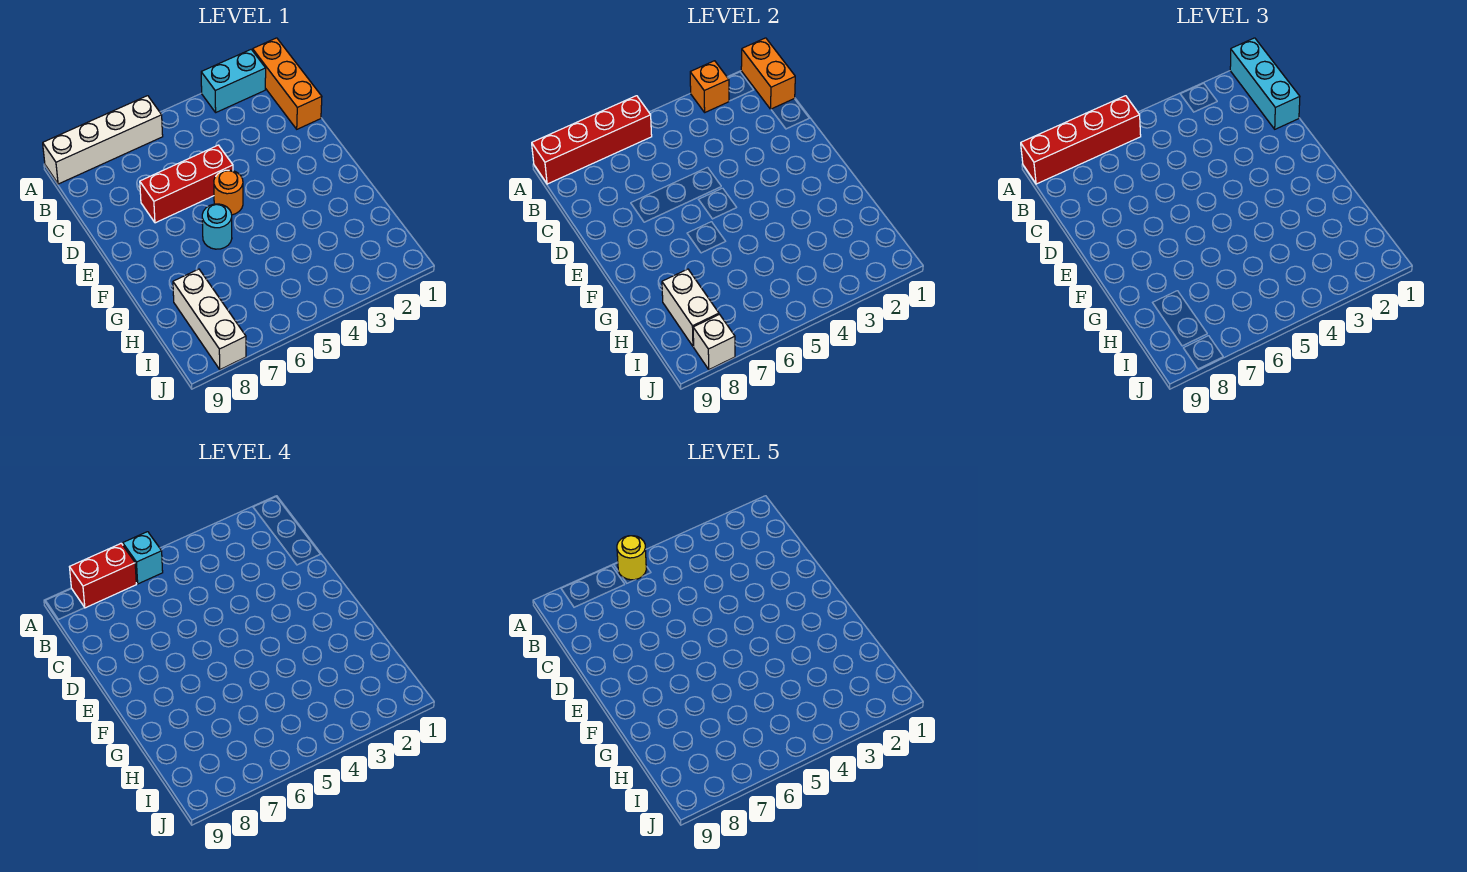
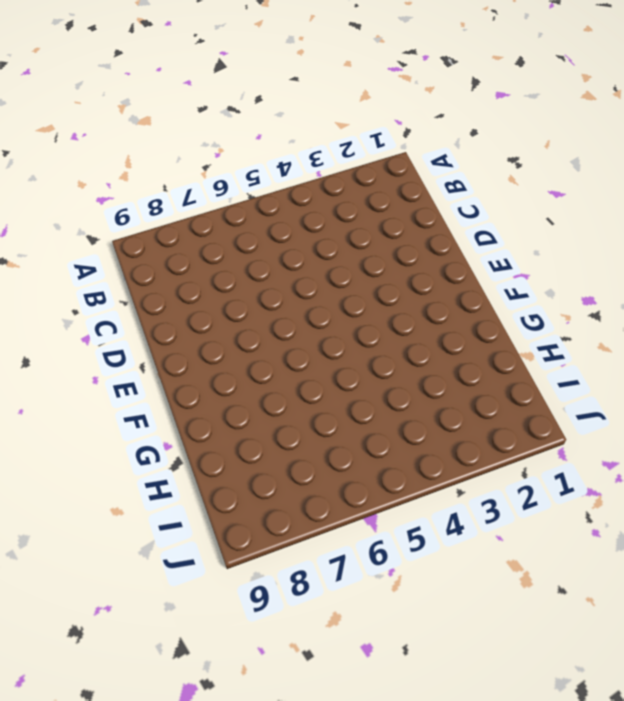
none -> orange 1x3 brick [253,38,322,129]
none -> cyan 1x2 brick [201,49,266,112]
none -> white 1x4 brick [43,96,163,184]

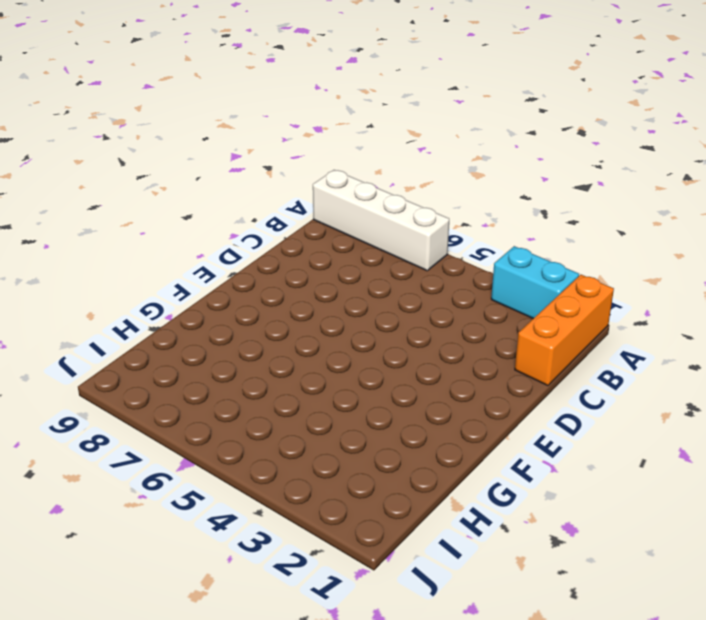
none -> red 1x3 brick [140,145,233,223]
none -> orange 1x1 round brick [214,170,243,215]
none -> cyan 1x1 round brick [202,204,232,249]

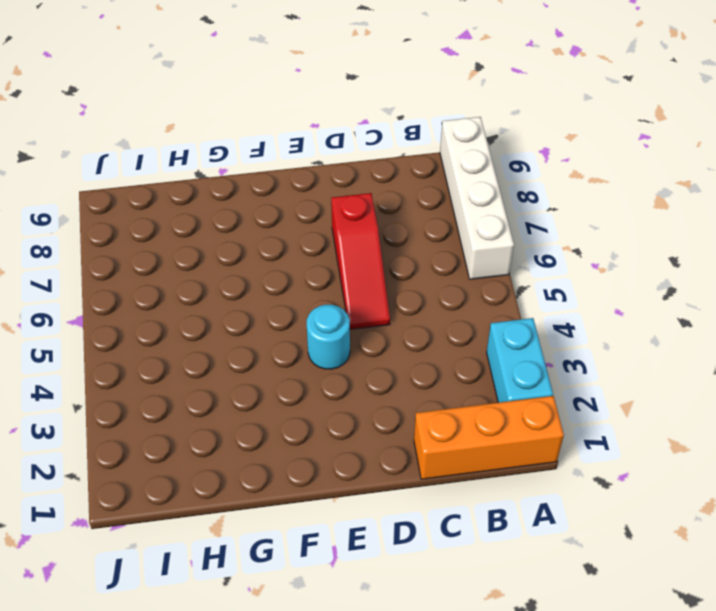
red 1x3 slope [331,193,390,329] -> red 1x3 brick [140,145,233,223]
cyan 1x1 round brick [307,305,350,369] -> cyan 1x1 round brick moved to [202,204,232,249]
none -> orange 1x1 round brick [214,170,243,215]
none -> white 1x3 brick [173,269,246,369]
none -> orange 1x2 brick [741,38,795,109]

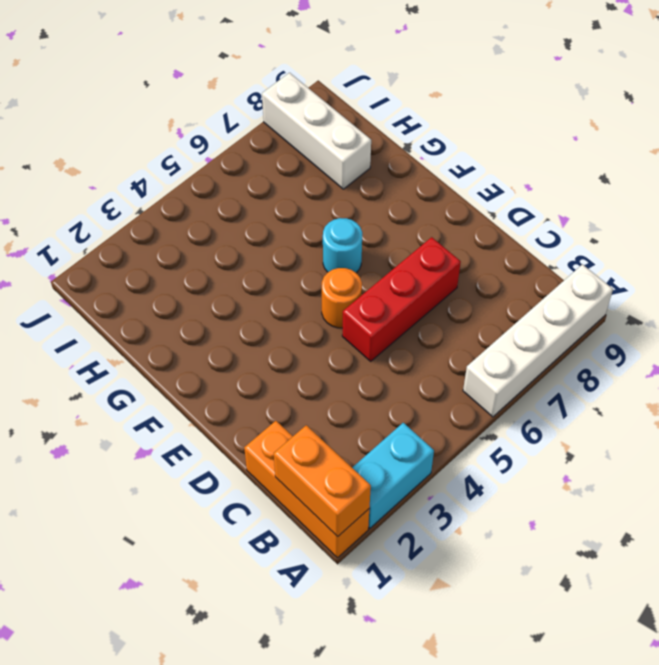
none -> orange 1x1 brick [690,61,729,112]
none -> red 1x4 brick [532,96,652,184]
none -> white 1x2 brick [662,269,719,346]

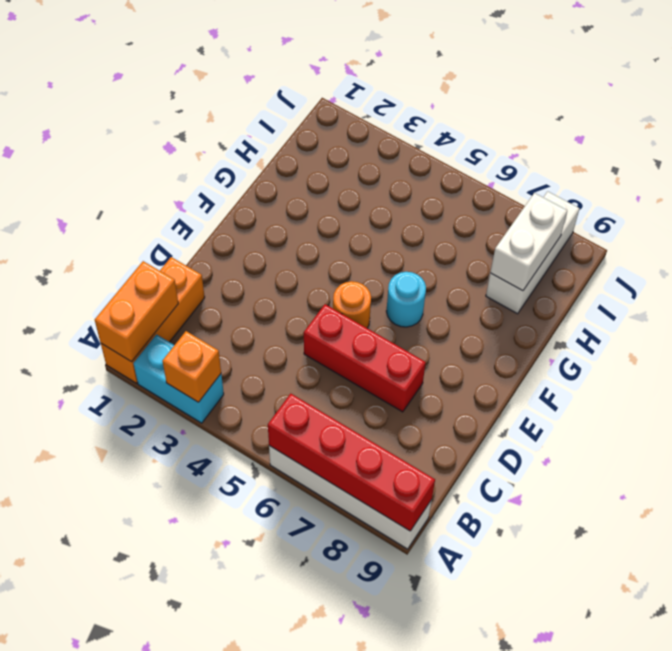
none -> white 1x1 brick [693,314,735,369]
none -> cyan 1x3 brick [1230,38,1300,129]
none -> red 1x4 brick [1021,96,1141,184]

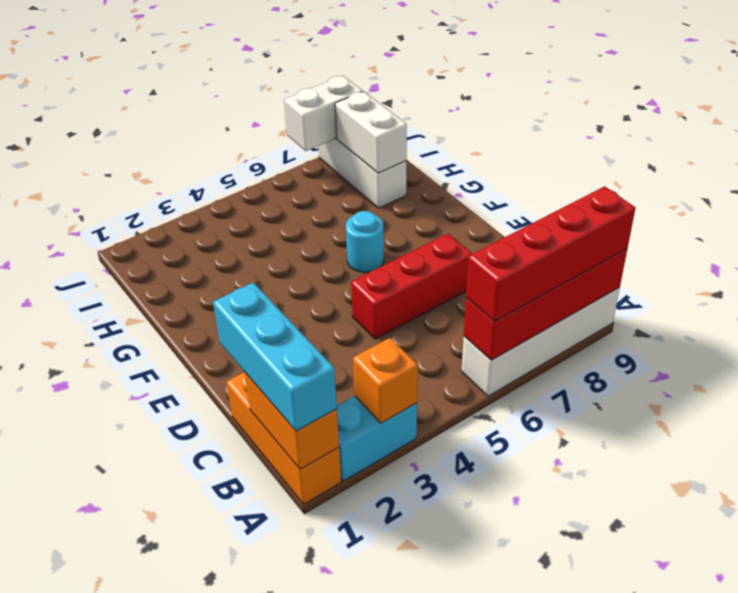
white 1x2 brick [284,76,363,151] -> white 1x1 brick [693,314,735,369]
none -> orange 1x1 round brick [214,170,243,215]
none -> cyan 1x1 brick [123,532,163,584]
none -> red 1x2 brick [70,543,136,608]

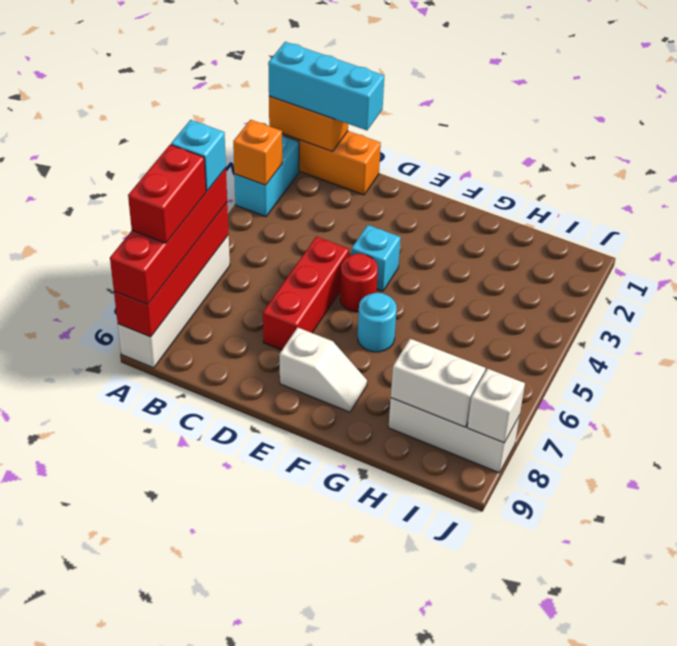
cyan 1x1 brick [351,225,401,291] -> none
red 1x1 round brick [340,253,378,312] -> orange 1x1 round brick [214,170,243,215]
white 1x2 slope [280,328,367,412] -> none
none -> yellow 1x1 round brick [617,536,646,580]

